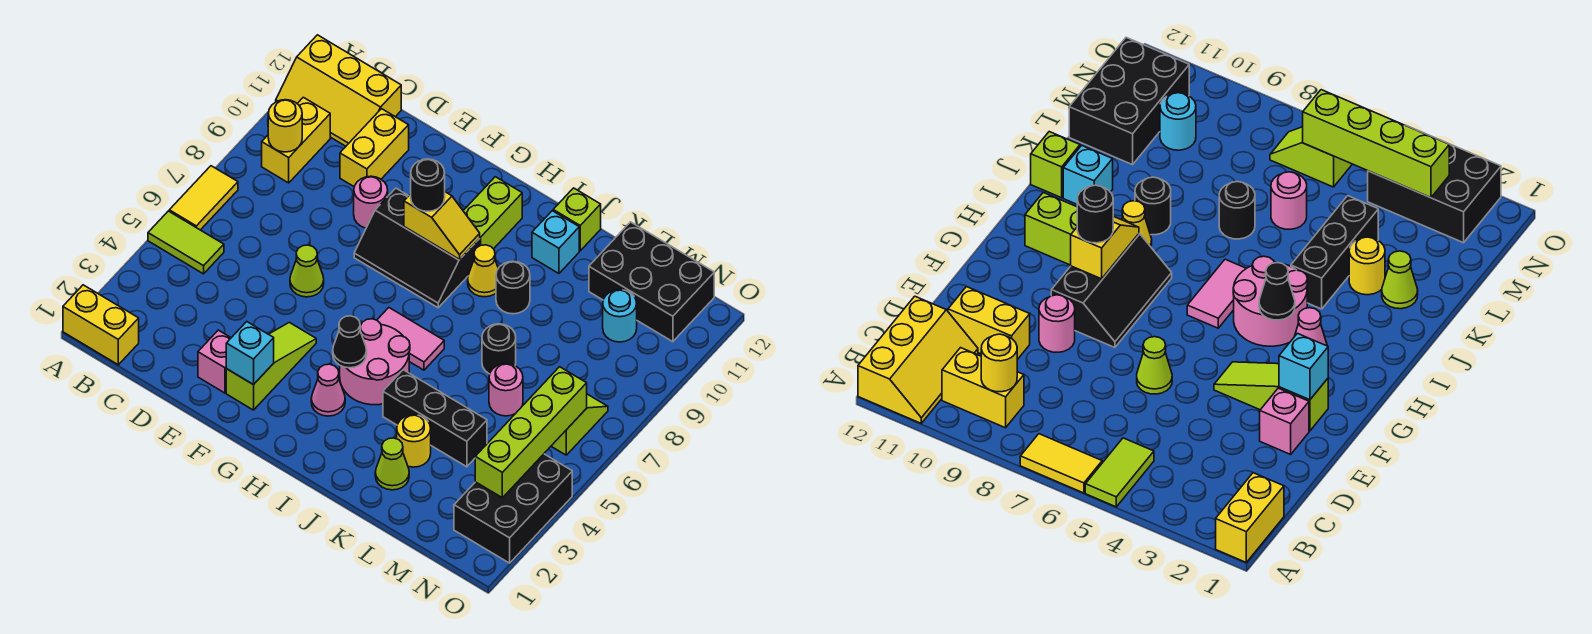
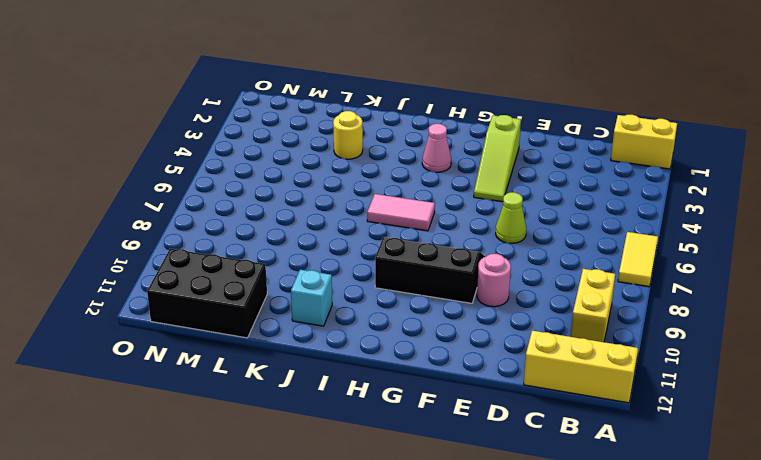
none -> lime 1x2 tile [148,211,224,274]
none -> yellow 1x2 brick [340,109,409,187]
none -> pink 1x1 brick [198,330,231,393]
none -> pink 2x2 round brick [340,319,410,405]

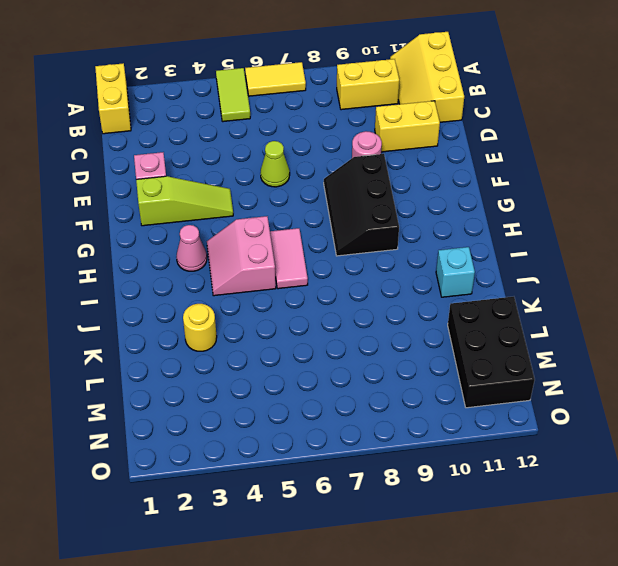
pink 2x2 slope [207,216,276,296] -> pink 2x2 round brick [340,319,410,405]
none -> lime 1x2 brick [463,177,522,249]
none -> yellow 1x1 cone [468,245,498,297]
none -> black 1x3 brick [383,370,487,467]
none -> black 1x1 round brick [496,261,530,314]

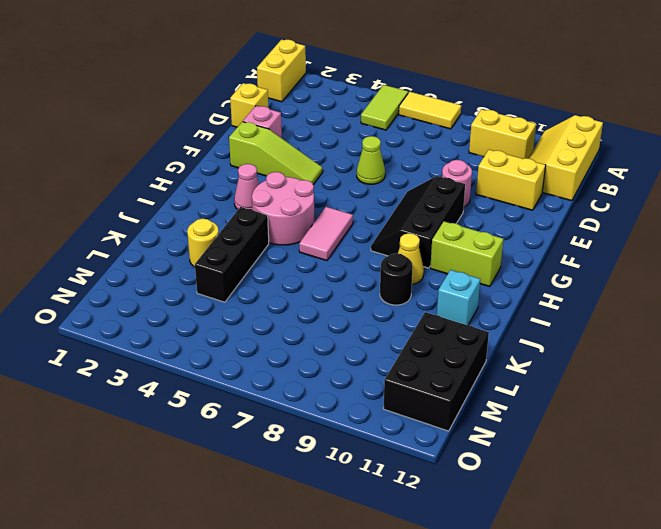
yellow 1x1 brick [230,83,268,127] -> none
none -> lime 1x1 brick [553,188,601,251]
none -> lime 1x1 cone [375,438,409,490]
none -> black 1x1 round brick [482,324,516,374]
none -> pink 1x1 round brick [489,364,523,416]

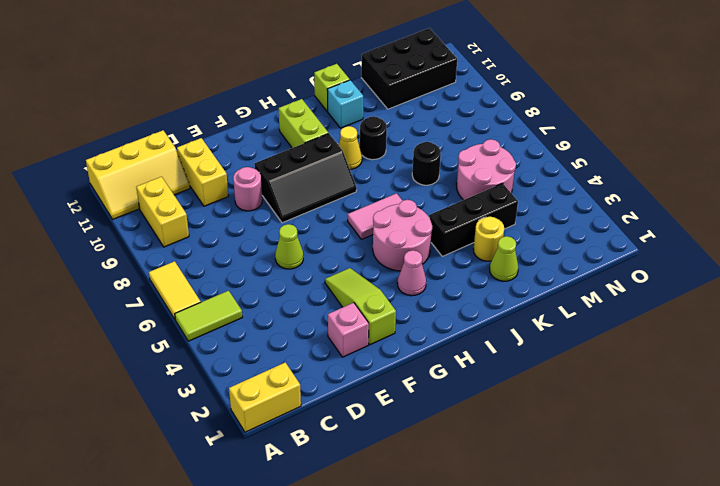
pink 2x2 round brick [457,139,516,200] -> pink 1x1 round brick [489,364,523,416]
none -> cyan 1x1 round brick [603,290,637,342]
none -> black 2x3 brick [454,454,572,563]
none -> lime 1x2 slope [551,394,608,455]
none -> yellow 1x1 round brick [268,100,302,152]

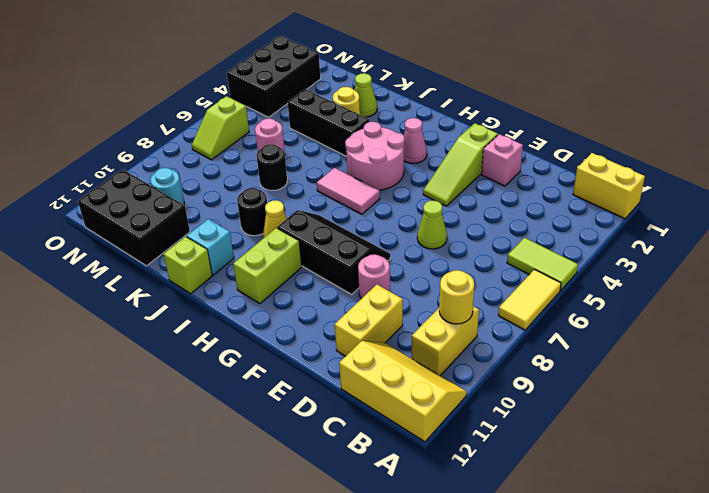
none -> cyan 1x1 brick [226,322,274,385]
none -> yellow 1x2 slope [404,192,480,260]
none -> black 1x1 cone [333,316,367,368]
none -> lime 1x4 brick [475,367,587,498]

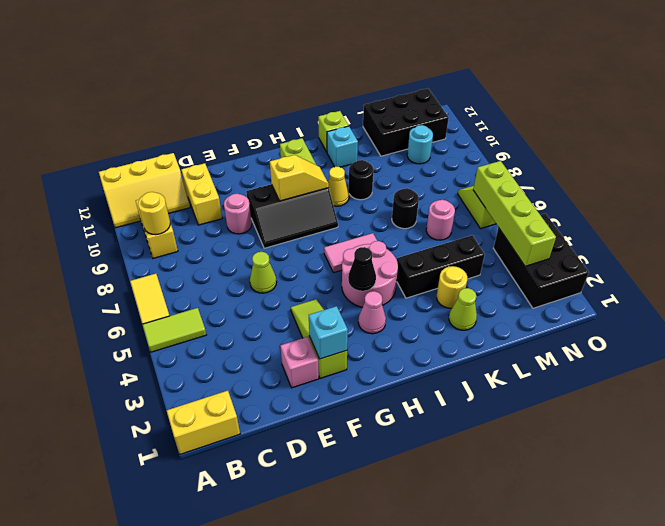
none -> black 1x1 round brick [411,159,445,211]

